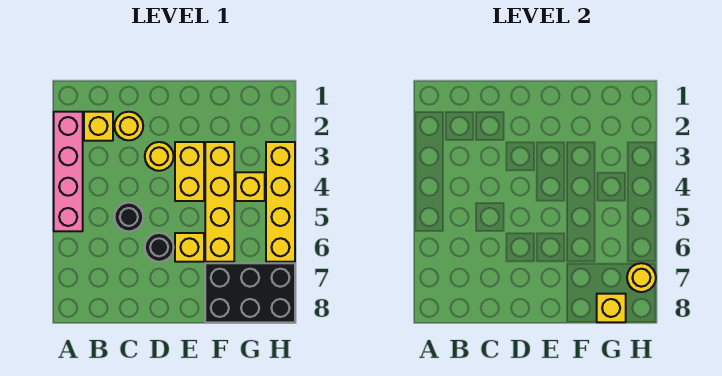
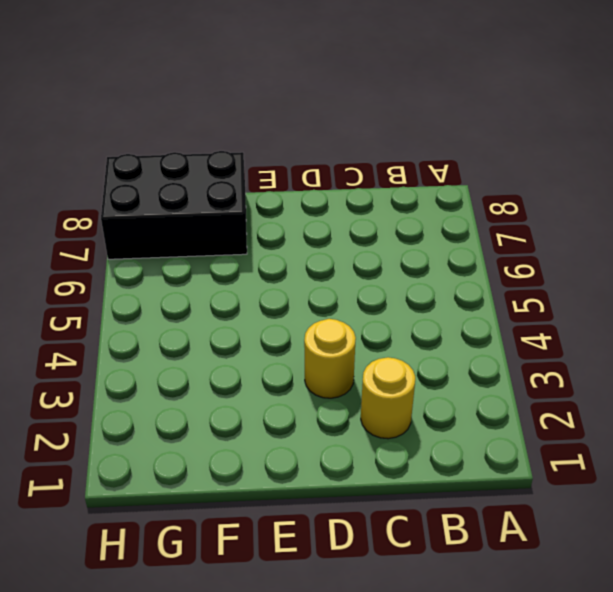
none -> pink 1x4 brick [54,112,83,231]
none -> yellow 1x1 brick [84,112,113,141]
none -> black 1x1 round brick [114,203,143,231]

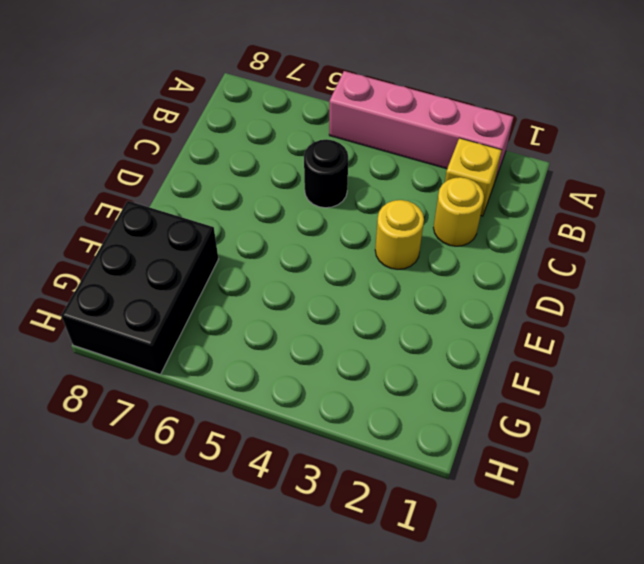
none -> black 1x1 round brick [145,233,174,262]
none -> yellow 1x2 brick [175,142,204,201]
none -> yellow 1x1 brick [175,233,204,262]

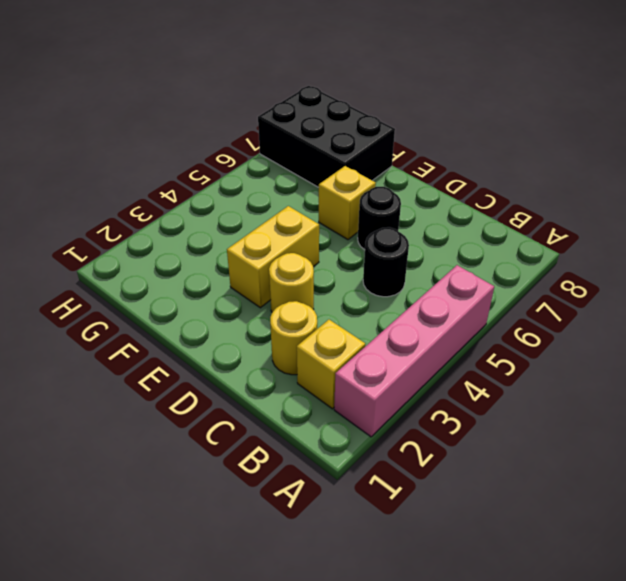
none -> yellow 1x4 brick [205,142,234,262]
none -> yellow 1x1 brick [236,172,265,201]
none -> yellow 1x4 brick [266,142,295,262]

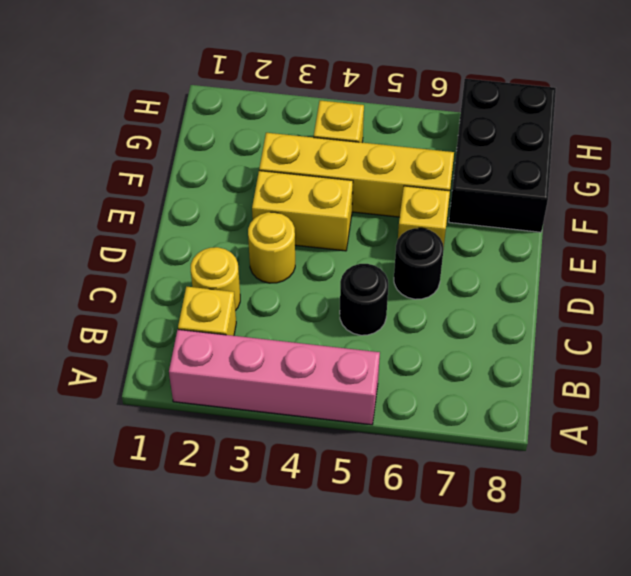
none -> yellow 1x4 brick [266,142,295,262]
none -> yellow 1x1 brick [597,294,626,322]
none -> yellow 1x1 round brick [627,263,656,292]

